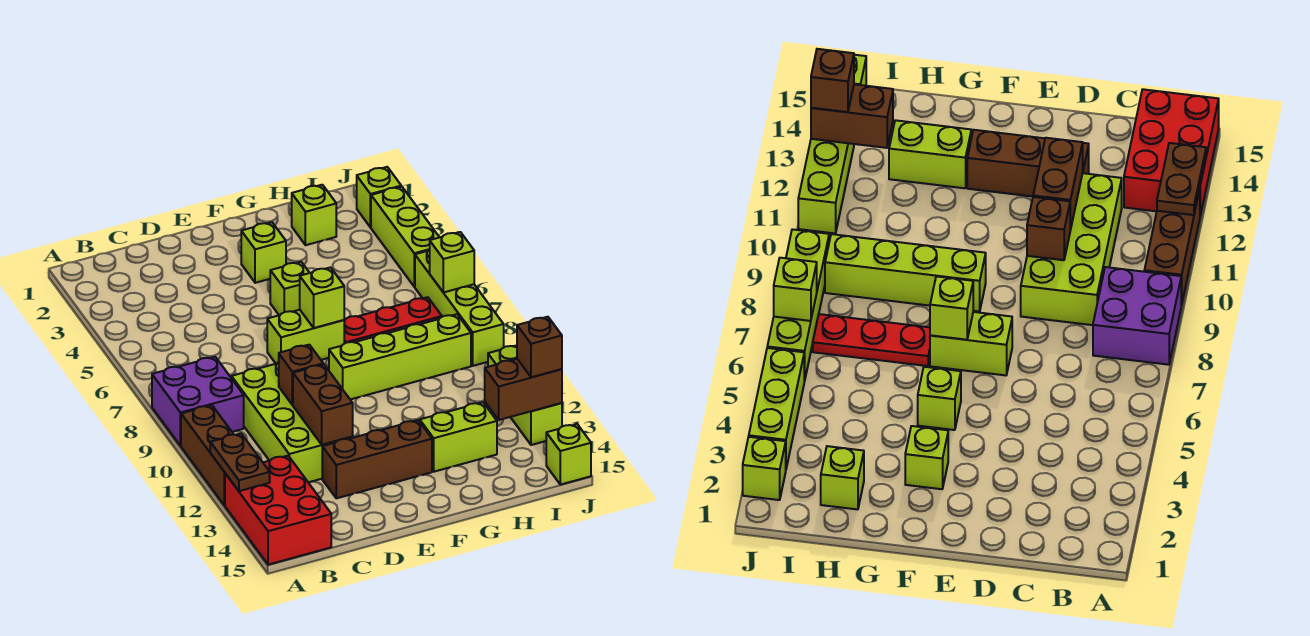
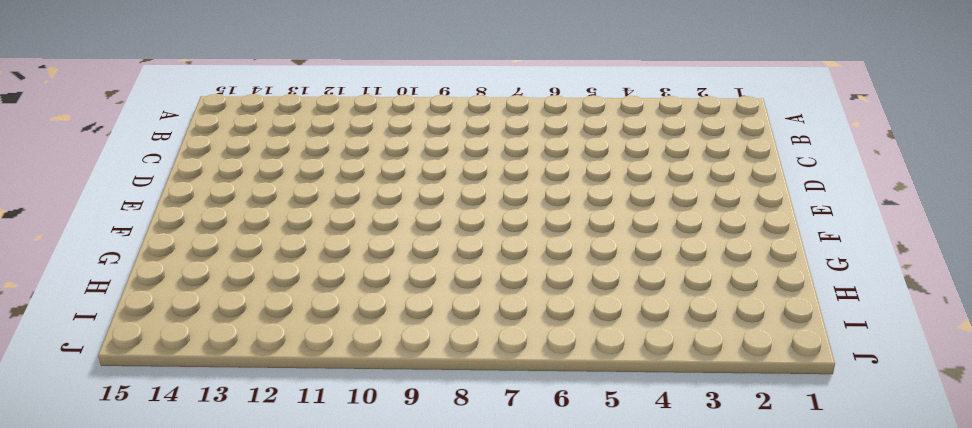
none -> purple 2x2 brick [152,357,244,446]
none -> brown 1x3 brick [181,405,234,505]
none -> red 2x3 brick [225,456,331,565]

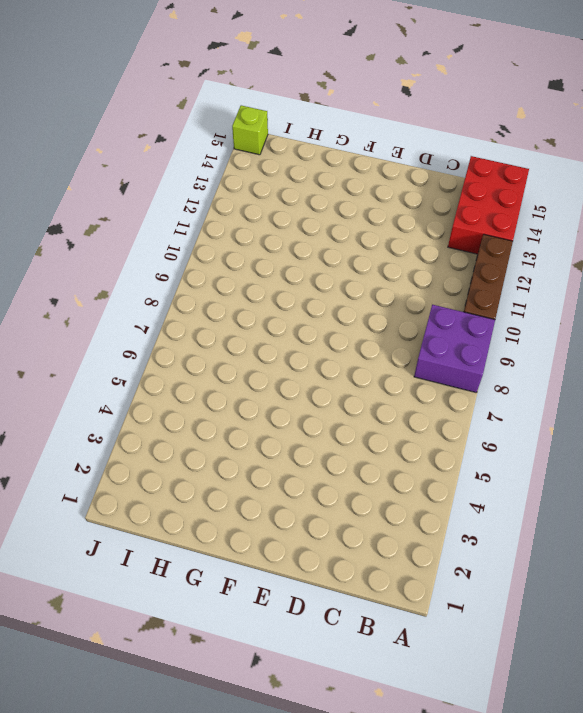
none -> lime 2x4 brick [231,362,353,482]
none -> brown 1x3 brick [322,420,432,498]
none -> lime 1x2 brick [267,310,344,364]

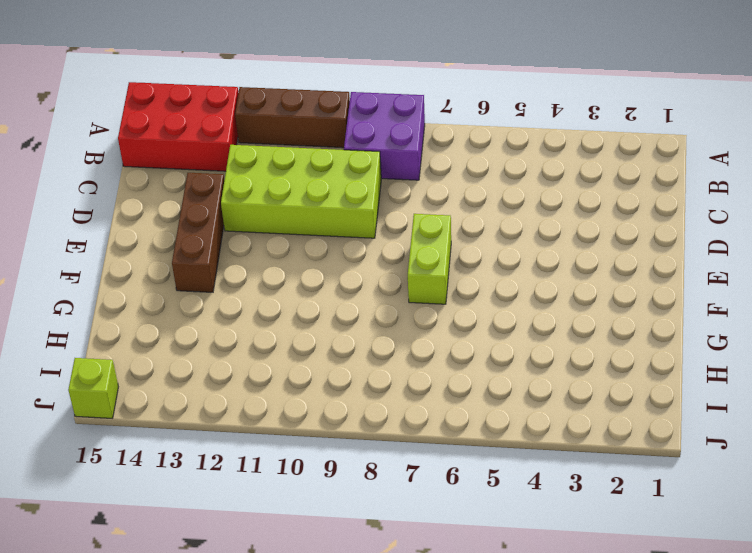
none -> lime 1x1 brick [241,222,286,283]
none -> lime 1x1 brick [270,262,309,315]
none -> lime 1x4 brick [329,314,471,400]

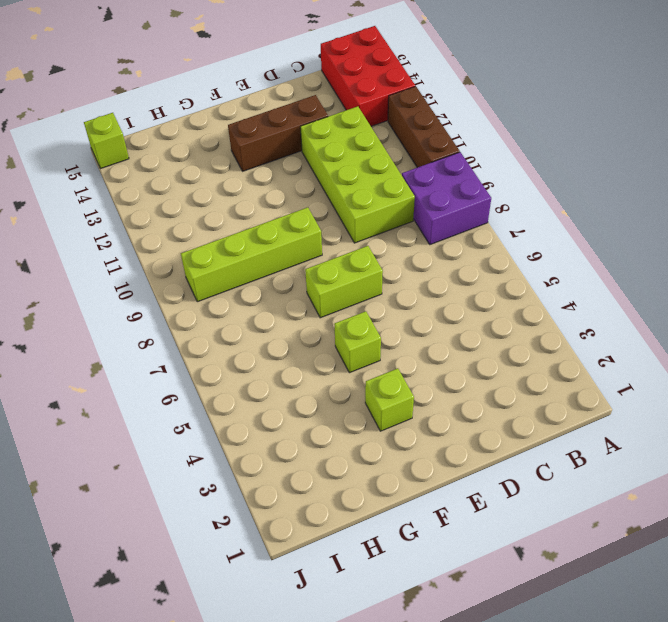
none -> red 1x3 plate [344,297,442,344]
none -> lime 1x2 brick [420,402,497,472]
none -> lime 1x1 brick [292,185,336,245]

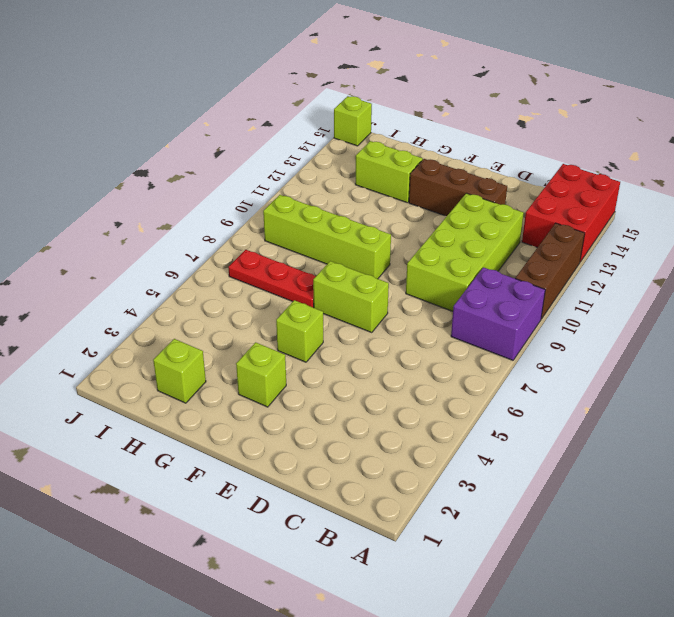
none -> lime 1x1 brick [357,167,401,227]
none -> lime 1x3 brick [371,187,439,287]
none -> lime 1x4 brick [415,249,504,366]

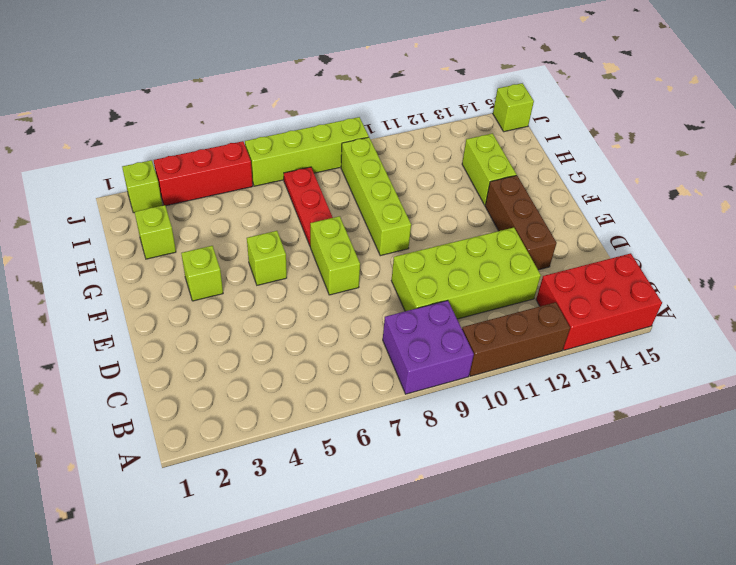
red 1x3 brick [154,141,253,206] -> lime 1x3 brick [371,187,439,287]
none -> lime 1x3 brick [488,345,562,445]
none -> brown 1x2 plate [210,434,270,491]
none -> brown 1x1 brick [279,345,323,405]

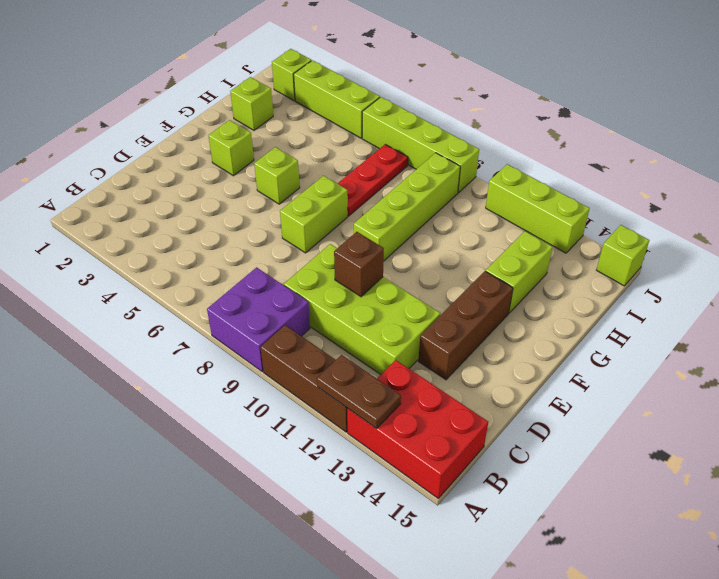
none -> brown 1x2 brick [293,364,353,445]
none -> lime 1x1 brick [300,267,344,328]
none -> brown 1x2 brick [485,359,562,420]

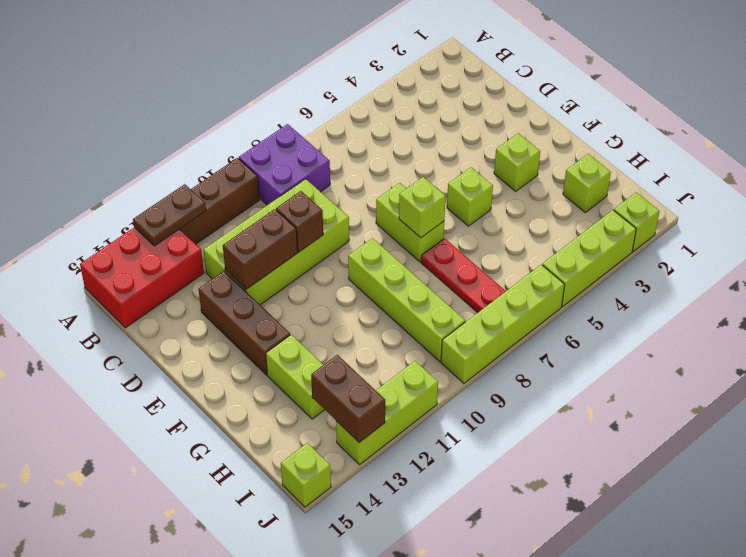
none -> lime 1x1 brick [430,232,474,293]
none -> brown 1x1 brick [517,317,562,377]

